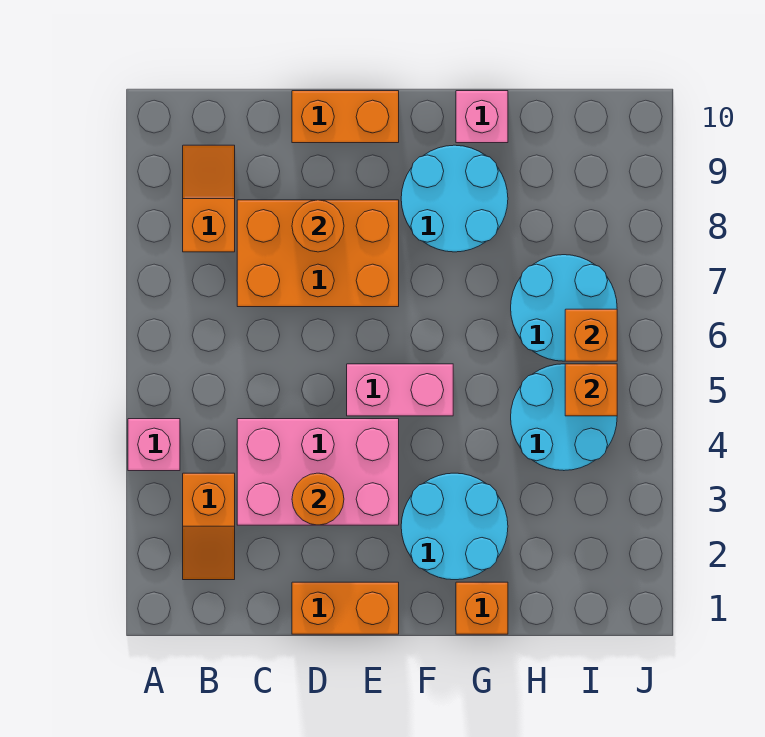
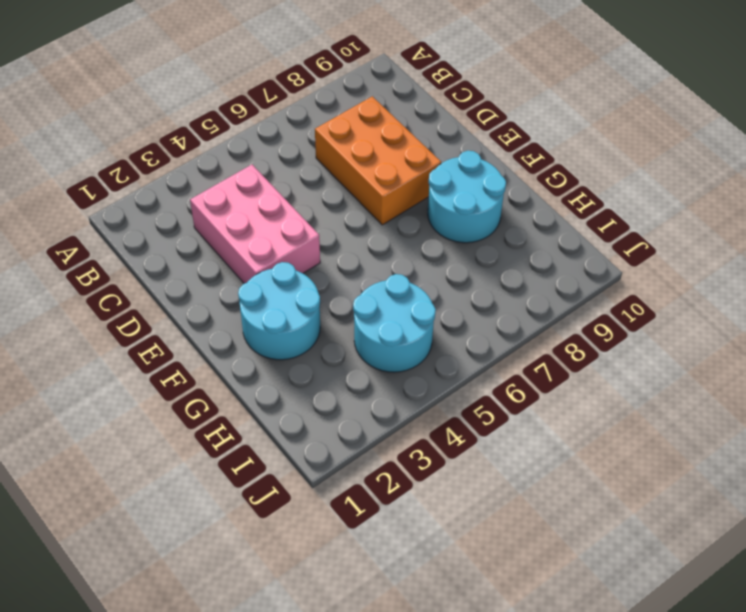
none -> pink 1x1 brick [128,419,180,471]
none -> orange 1x2 slope [183,473,235,580]
none -> orange 1x2 slope [183,145,235,252]

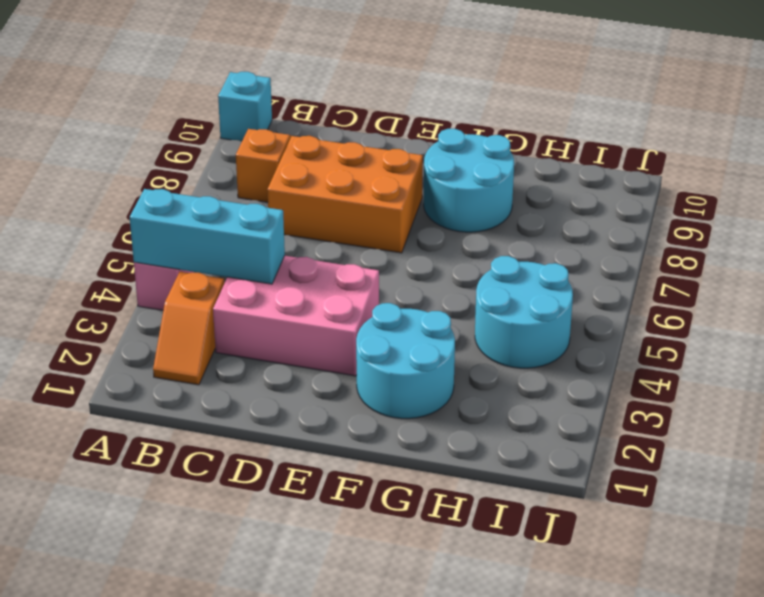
cyan 1x3 brick [130,189,285,284] -> none
cyan 1x1 brick [218,72,272,141] -> none
none -> orange 1x2 brick [292,582,399,634]
none -> orange 1x2 brick [292,91,399,143]
none -> pink 1x2 brick [347,364,453,416]

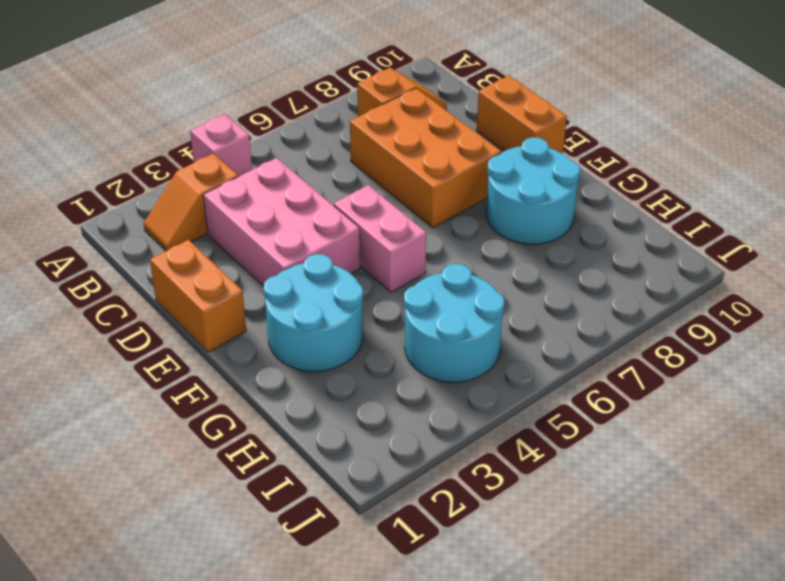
none -> orange 1x1 brick [456,582,508,634]
none -> pink 1x1 brick [456,91,508,143]
none -> cyan 2x2 round brick [511,255,617,361]

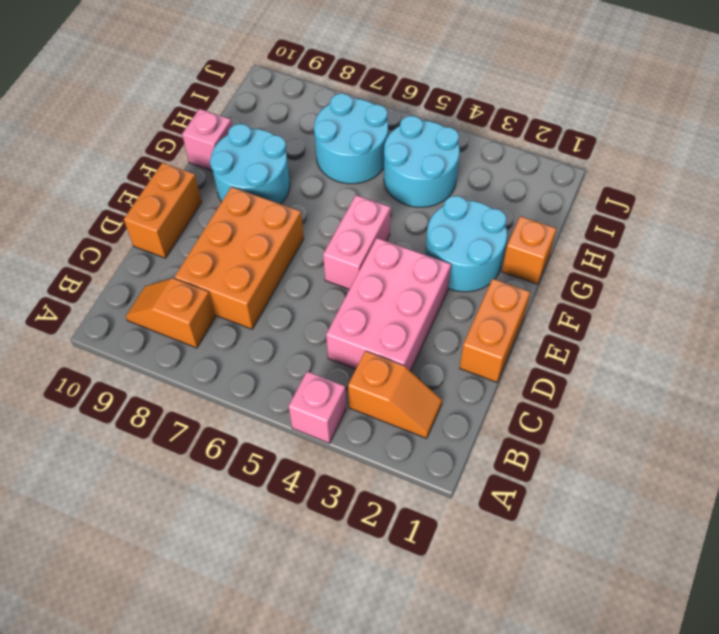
none -> orange 1x1 round brick [292,473,344,525]
none -> orange 1x1 round brick [292,200,344,252]
none -> orange 1x1 brick [565,364,617,416]

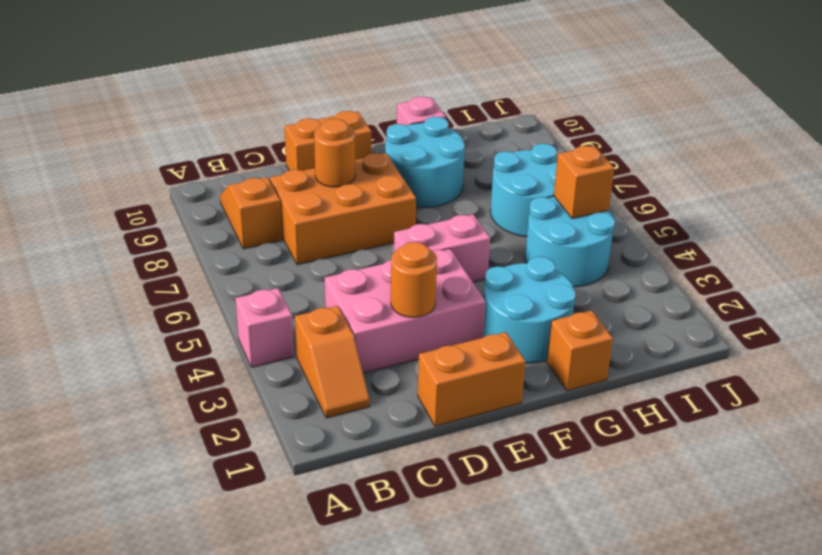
none -> orange 1x1 brick [565,309,617,361]

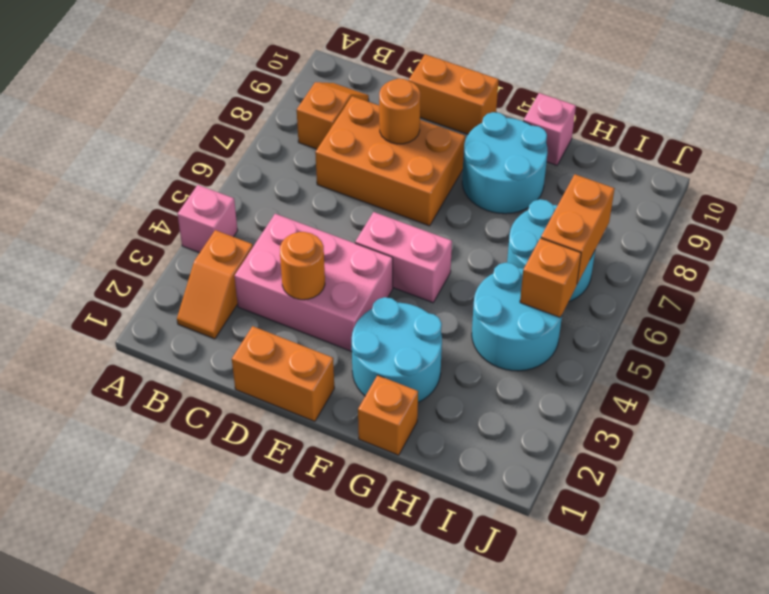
orange 1x2 brick [541,174,615,284] -> orange 1x1 brick [565,309,617,361]

